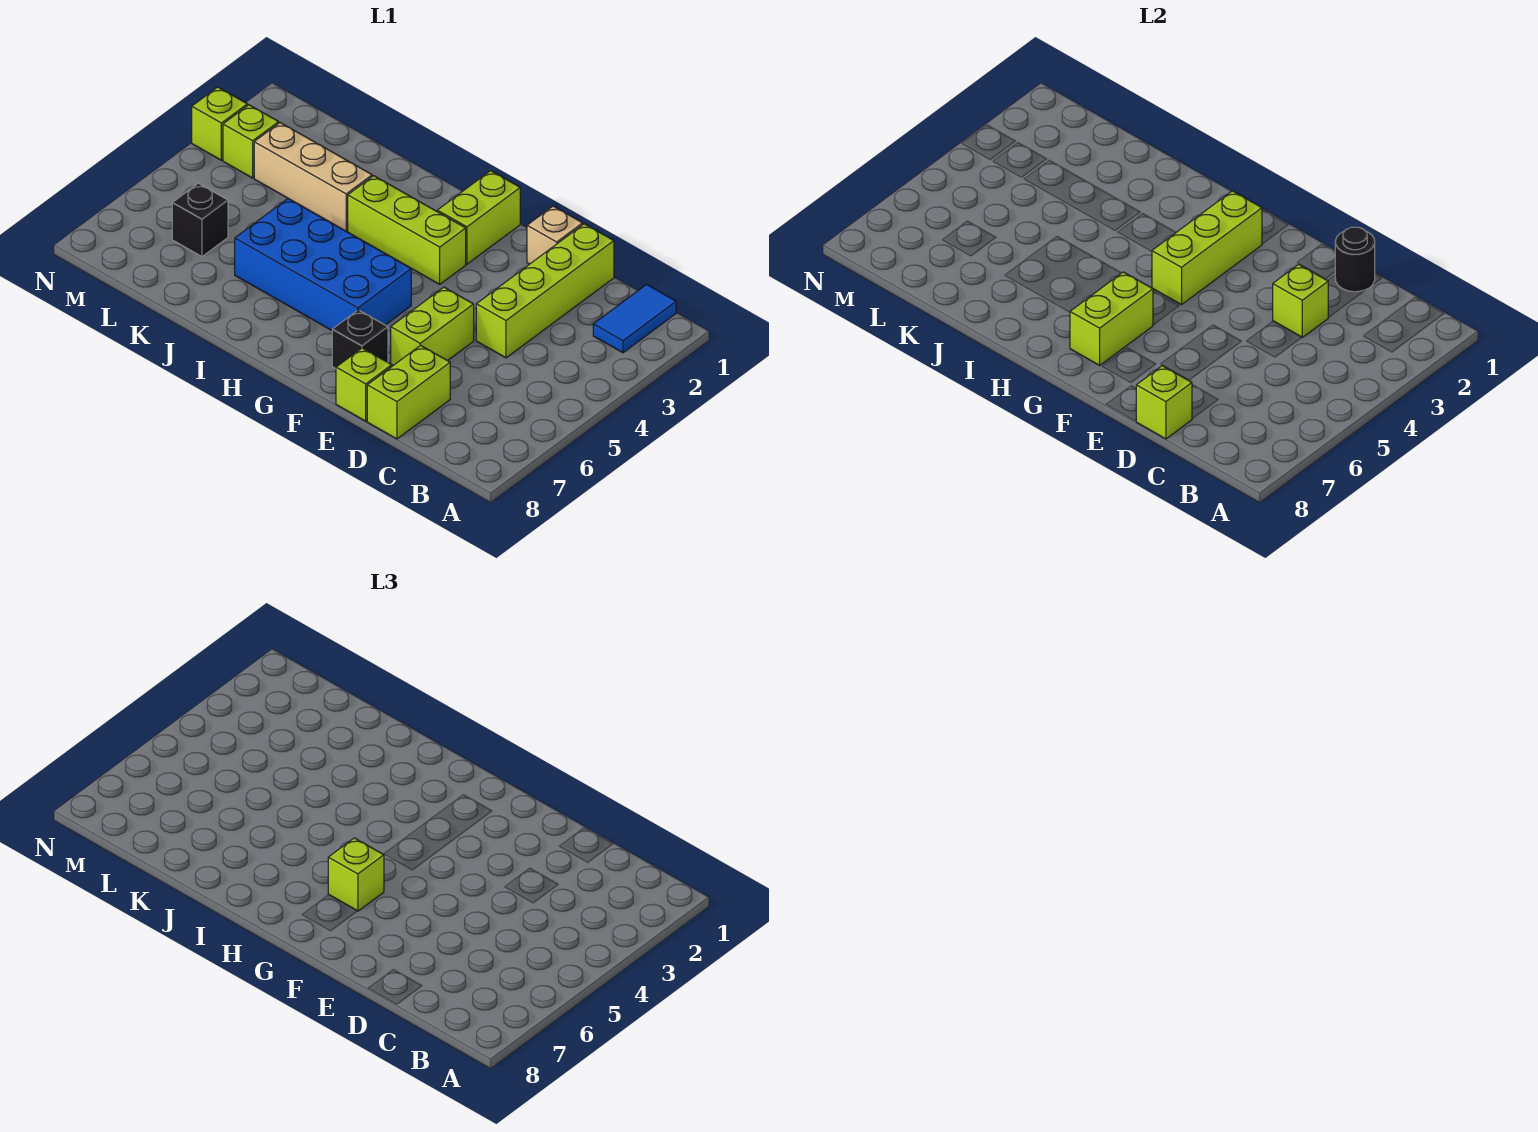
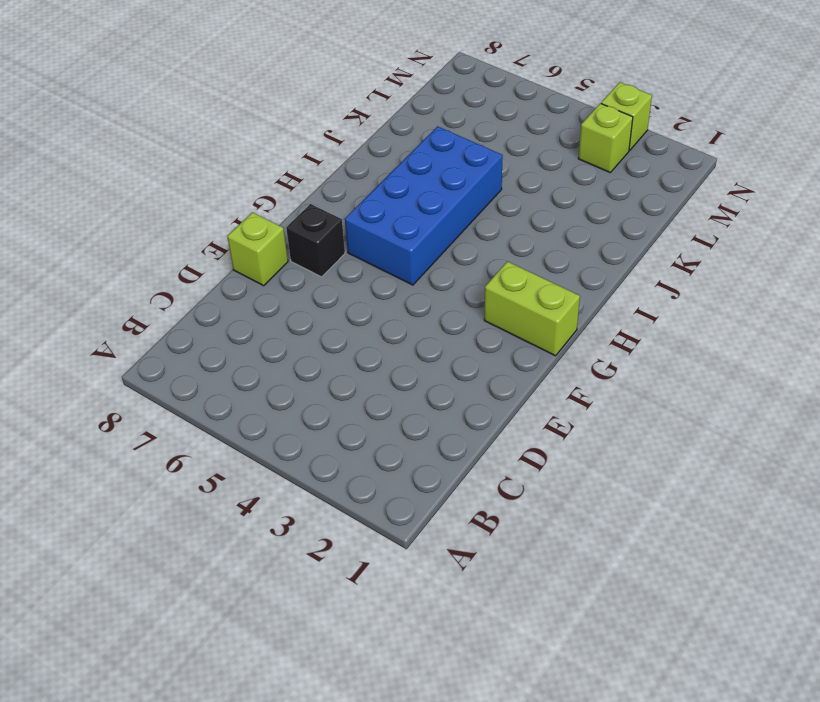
none -> blue 1x2 tile [593,284,676,353]
none -> lime 1x4 brick [476,224,614,358]
none -> lime 1x2 brick [367,345,450,439]

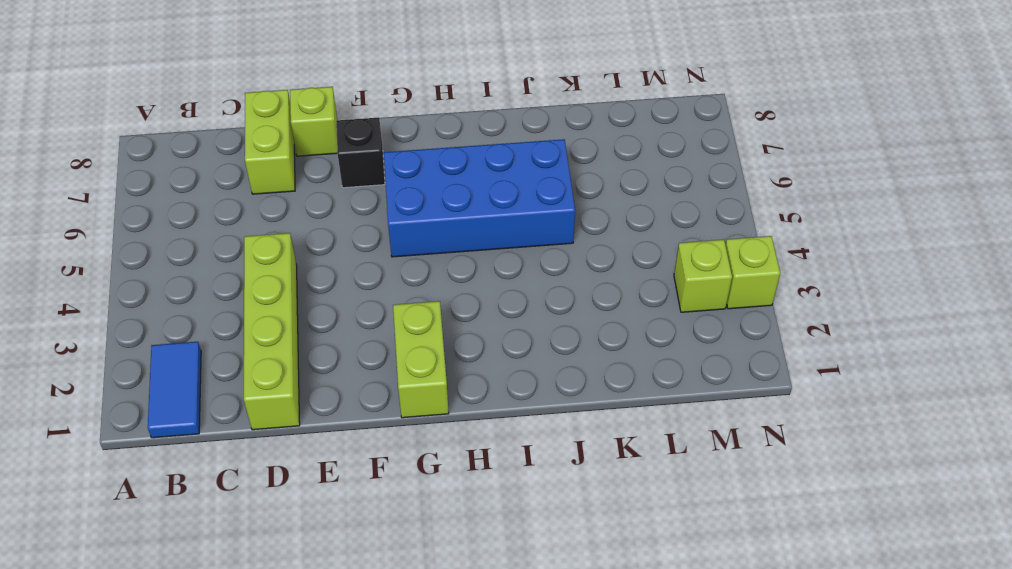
none -> tan 1x1 brick [527,206,583,264]
none -> lime 1x2 brick [391,287,474,365]
none -> lime 1x3 brick [348,176,466,284]

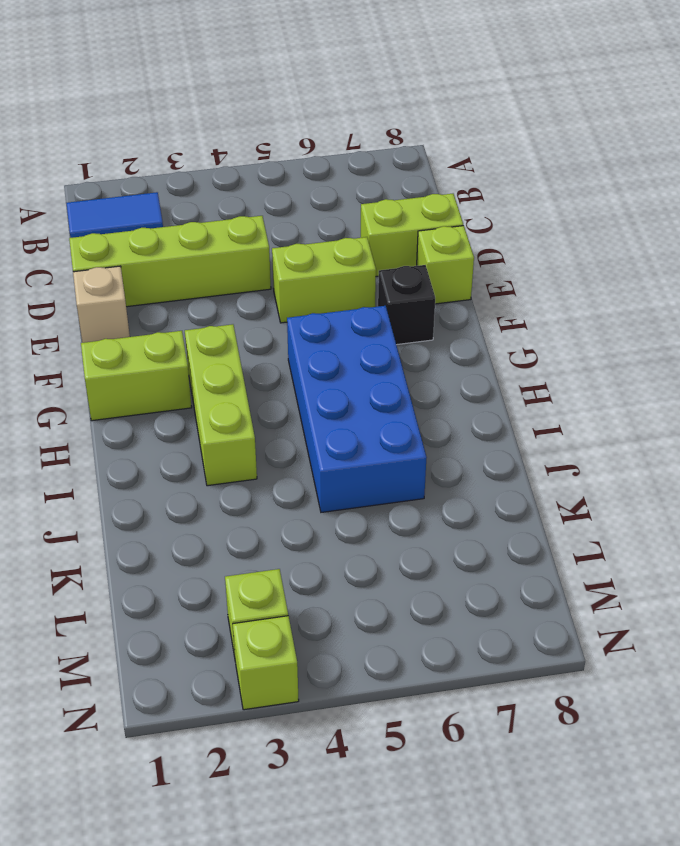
none -> tan 1x3 brick [254,123,372,231]
none -> black 1x1 brick [172,183,228,257]
none -> black 1x1 round brick [1335,227,1375,292]

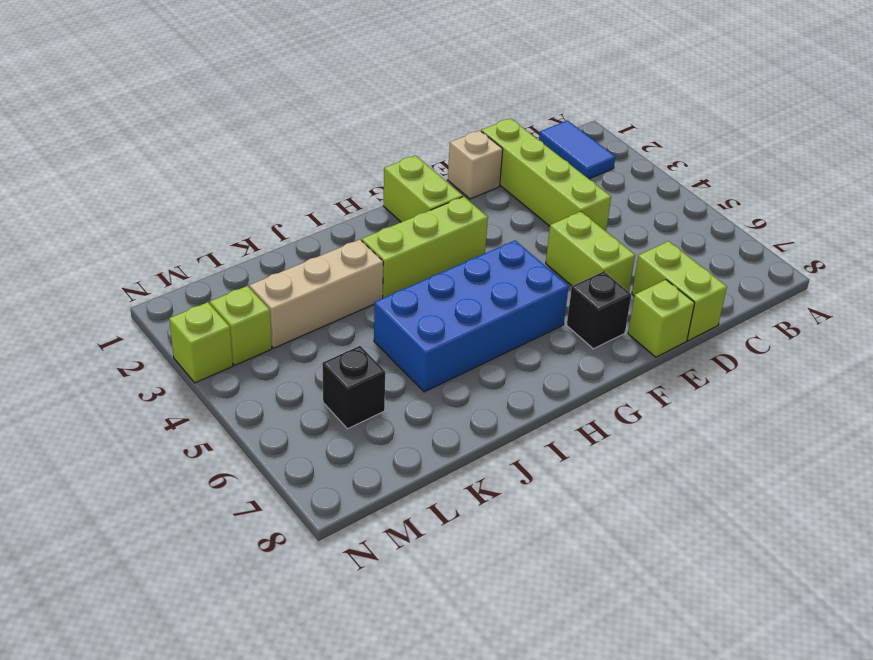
none -> black 1x1 round brick [1335,227,1375,292]
none -> lime 1x1 brick [1273,264,1329,337]
none -> lime 1x1 brick [1136,366,1192,439]

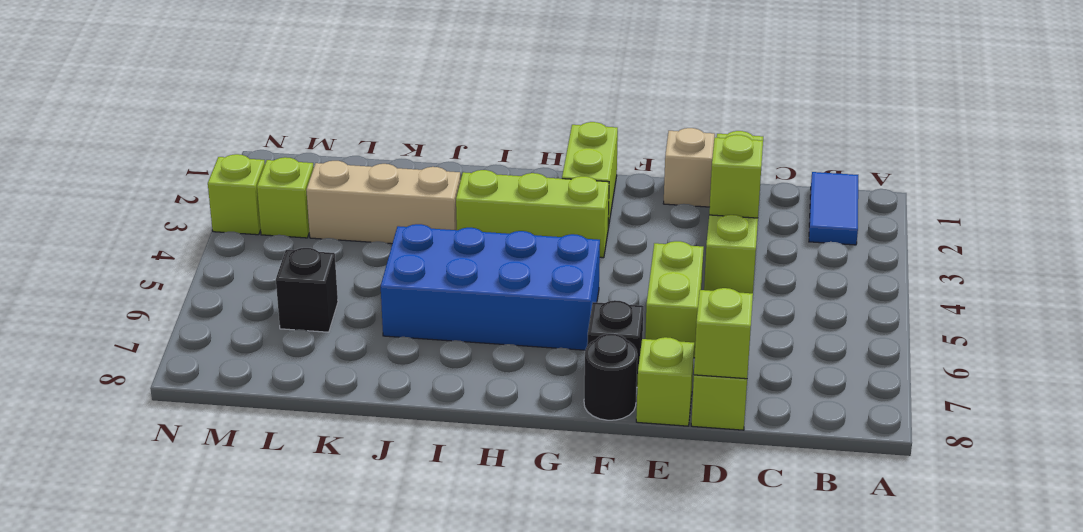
black 1x1 round brick [584,334,637,420] -> black 1x1 round brick moved to [1335,227,1375,292]
none -> lime 1x3 brick [1152,191,1262,305]
none -> lime 1x2 brick [1070,272,1153,365]
none -> lime 1x1 brick [328,838,384,911]

